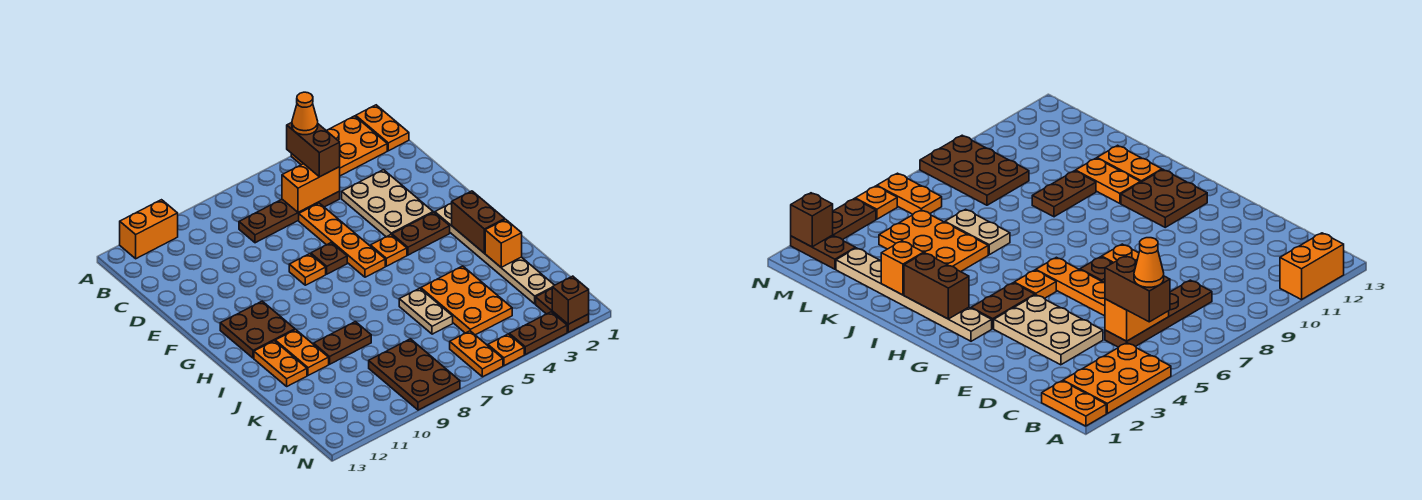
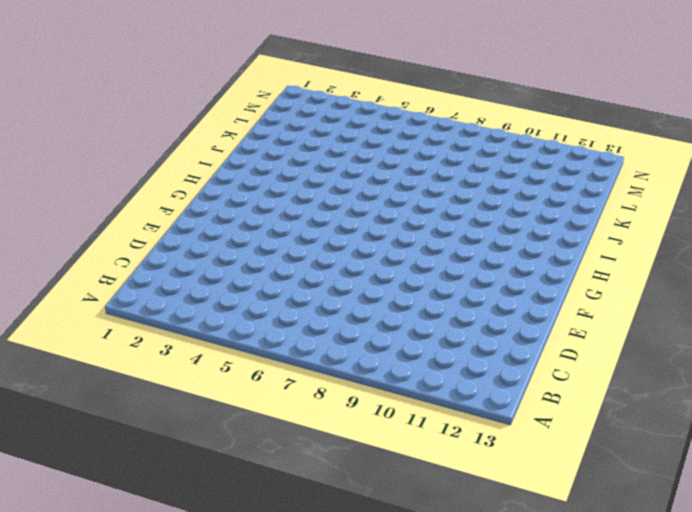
none -> orange 1x2 plate [356,105,409,151]
none -> orange 2x3 plate [291,116,387,176]
none -> orange 1x2 brick [120,200,178,259]

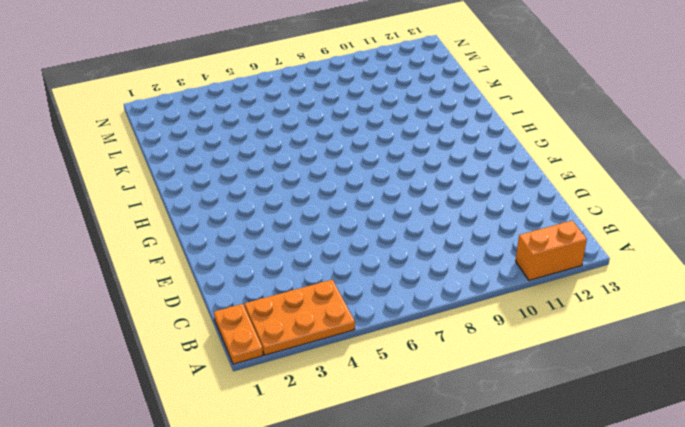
none -> brown 1x4 plate [239,191,340,243]
none -> tan 2x3 plate [342,170,433,237]
none -> orange 1x4 plate [299,203,385,277]

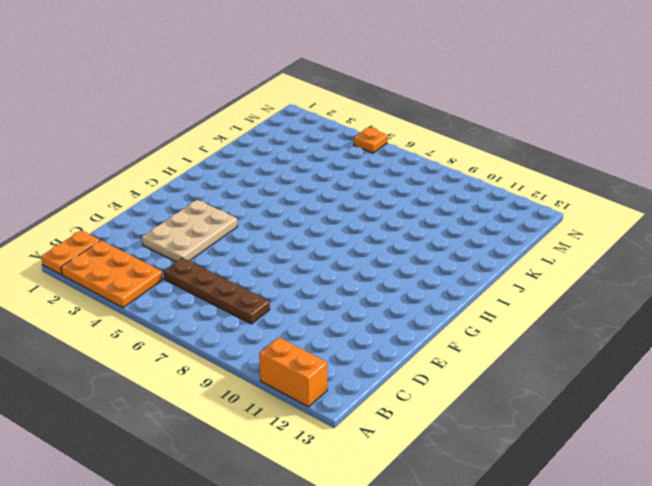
none -> orange 1x4 plate [299,203,385,277]
none -> brown 1x1 plate [311,243,347,274]
none -> orange 1x1 plate [289,254,326,285]

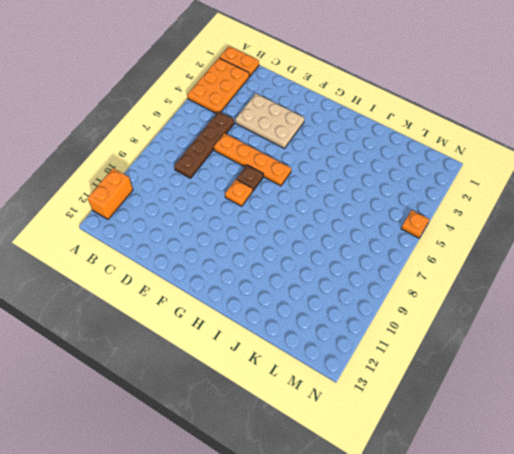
none -> tan 1x6 plate [435,203,554,304]
none -> brown 1x2 plate [392,212,450,255]
none -> orange 1x1 plate [371,235,407,266]

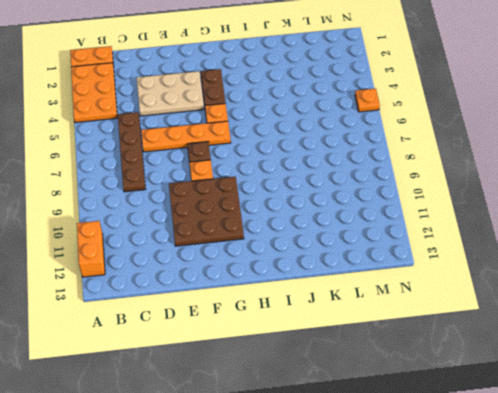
brown 3x3 plate [169,177,244,246] -> brown 2x2 plate [220,301,295,358]
none -> tan 1x6 plate [435,203,554,304]
none -> orange 1x2 plate [275,330,329,375]
none -> orange 1x2 plate [254,341,307,386]

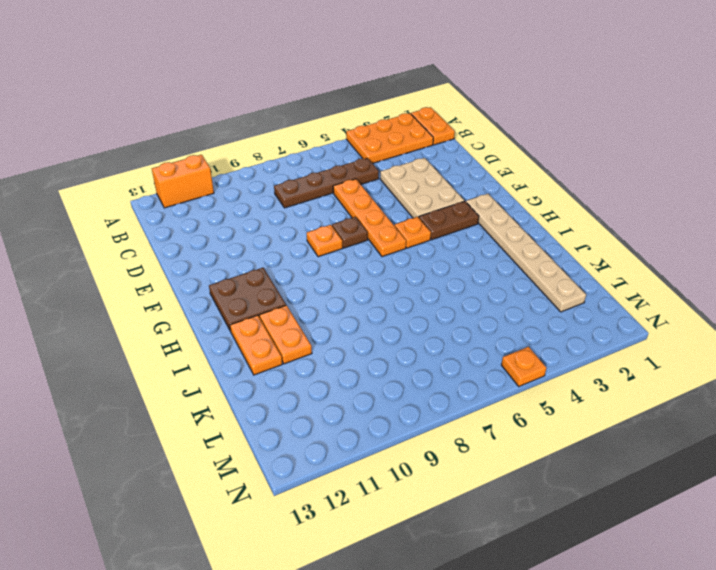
none -> orange 2x3 plate [421,266,512,335]
none -> tan 1x2 plate [399,288,453,334]
none -> brown 1x2 plate [314,322,371,364]

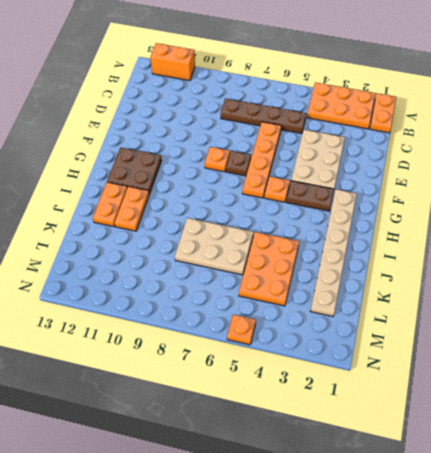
tan 2x3 plate [175,218,253,275] -> tan 1x2 plate [399,288,453,334]
none -> brown 1x2 plate [314,322,371,364]
none -> brown 2x3 plate [369,339,460,410]
none -> brown 1x2 plate [536,289,589,332]

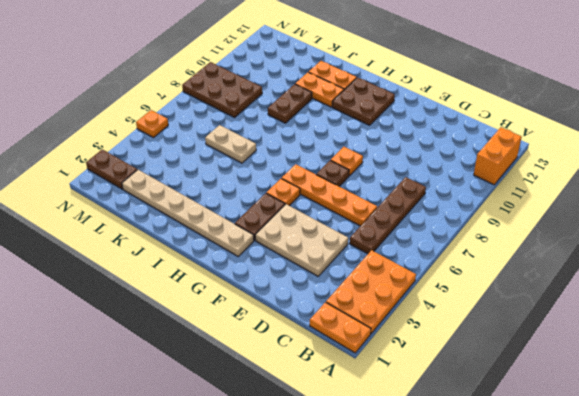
none -> orange 2x3 plate [421,266,512,335]
none -> orange 1x2 plate [450,331,503,377]
none -> brown 1x2 plate [509,312,567,355]

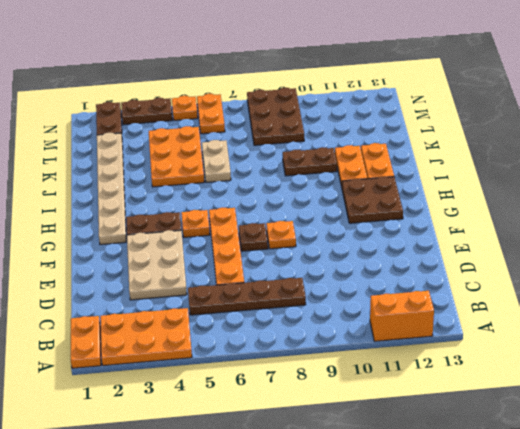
none -> orange 1x2 brick [282,164,340,212]
none -> brown 1x2 brick [452,191,505,253]
none -> orange 1x1 brick [485,219,522,267]

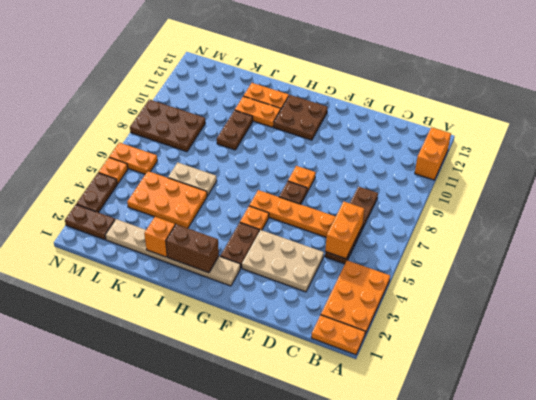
none -> brown 1x1 brick [552,276,589,324]
none -> brown 1x2 brick [287,122,340,177]
none -> orange 1x1 cone [292,92,318,135]

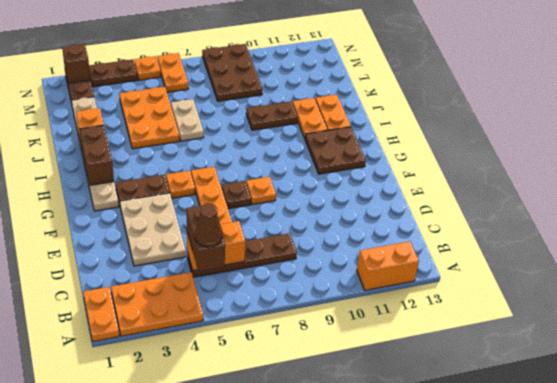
brown 1x1 cone [195,204,222,247] -> orange 1x1 cone [292,92,318,135]

